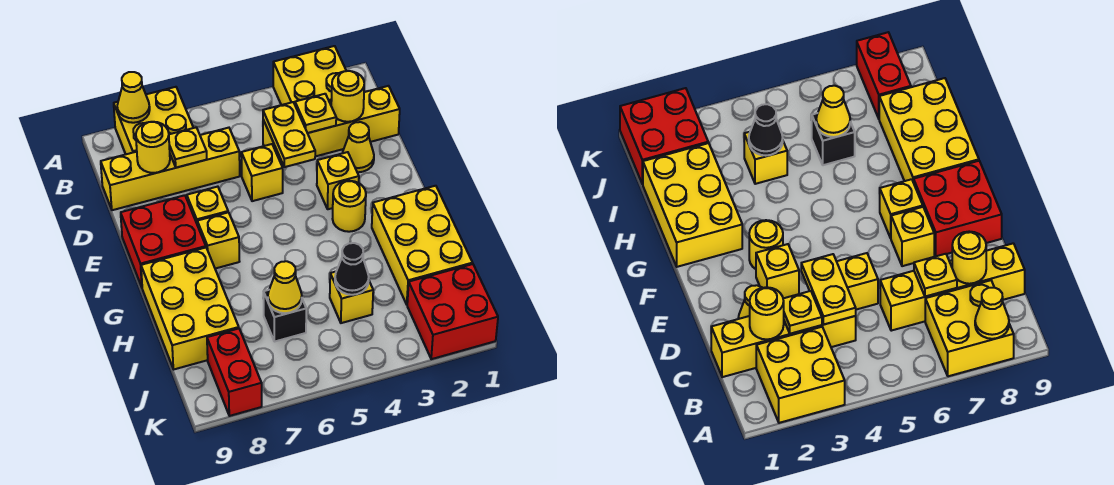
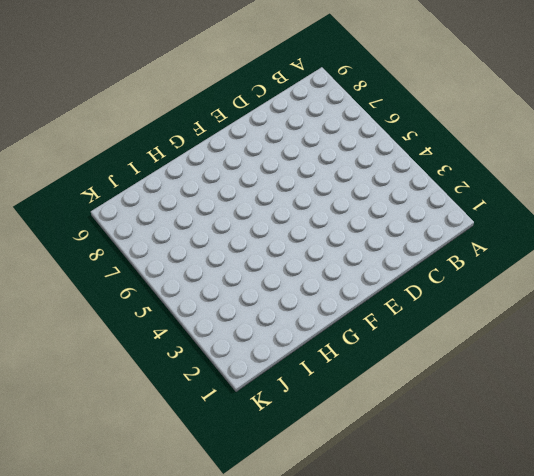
none -> yellow 2x2 brick [273,46,346,105]
none -> yellow 2x2 brick [114,87,193,154]
none -> yellow 1x4 brick [263,86,400,165]

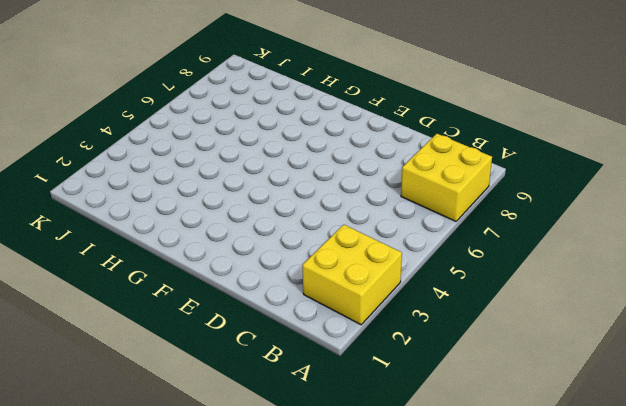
none -> yellow 1x4 brick [263,86,400,165]
none -> yellow 1x4 brick [101,128,240,210]
none -> yellow 1x1 cone [343,122,374,172]

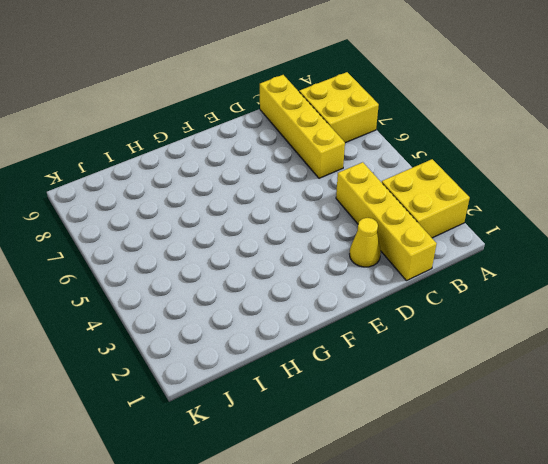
none -> yellow 1x1 brick [241,144,283,201]
none -> yellow 1x1 brick [317,152,359,209]
none -> yellow 1x1 brick [187,187,228,223]

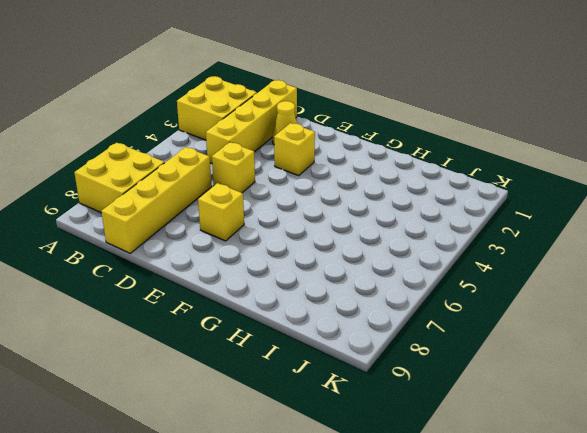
none -> red 2x2 brick [121,195,206,287]
none -> yellow 1x1 round brick [333,181,366,232]
none -> yellow 1x1 brick [197,212,240,269]

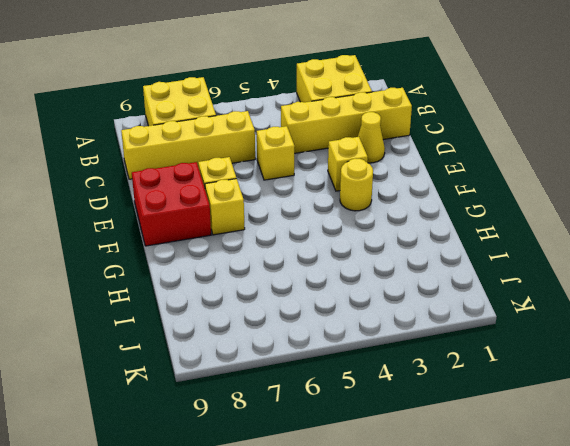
none -> yellow 2x3 brick [372,186,472,304]
none -> yellow 2x3 brick [141,248,239,369]
none -> yellow 1x1 brick [330,272,373,323]

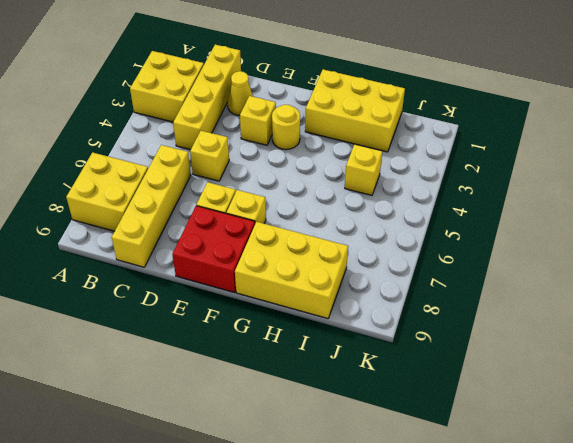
none -> black 1x1 brick [263,290,306,342]
none -> red 2x2 brick [407,264,498,359]
none -> red 1x2 brick [207,329,262,416]

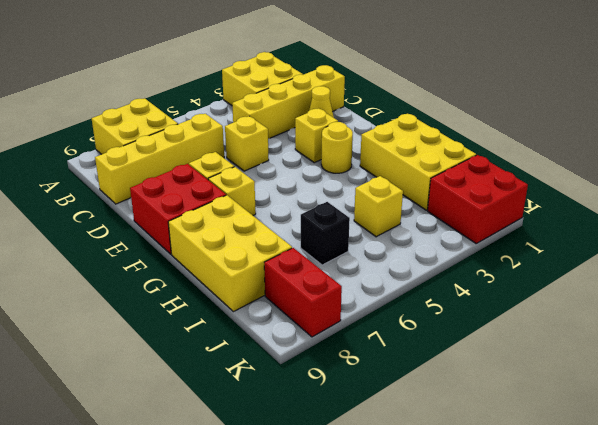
none -> yellow 1x1 cone [117,72,150,123]
none -> yellow 1x1 round brick [331,71,364,122]
none -> yellow 1x1 plate [295,94,336,133]

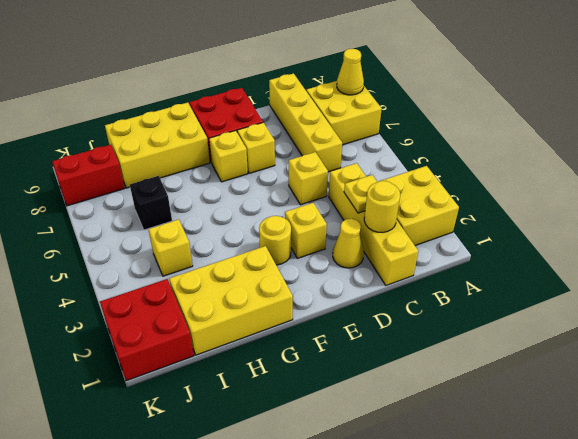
none -> yellow 1x2 plate [263,102,315,167]
none -> yellow 1x1 plate [169,128,207,168]
none -> yellow 1x1 round brick [136,122,170,173]

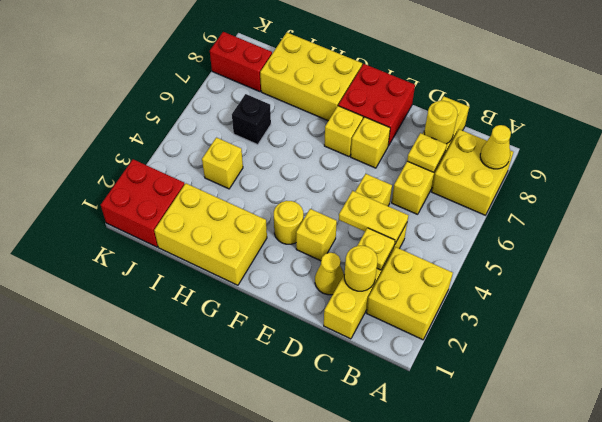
none -> black 1x1 cone [335,243,369,295]
none -> yellow 1x1 cone [268,261,302,313]

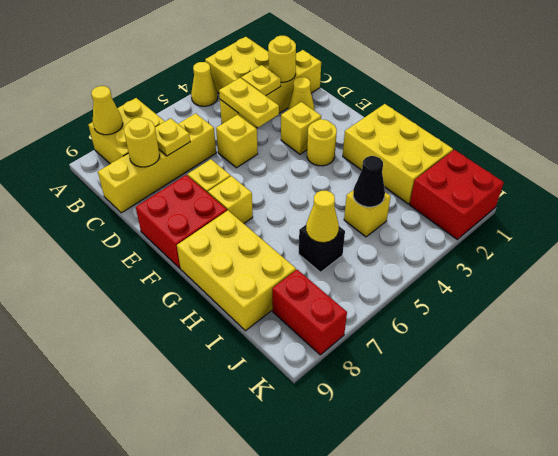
yellow 1x1 cone [191,62,218,106] -> none

